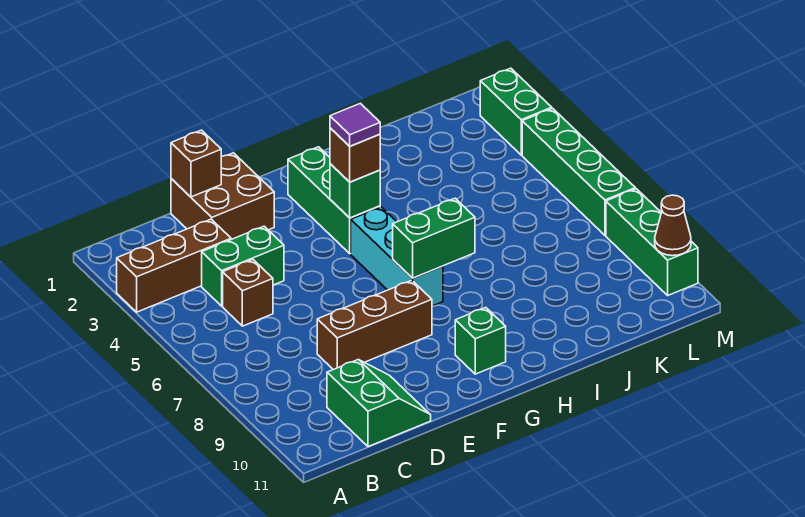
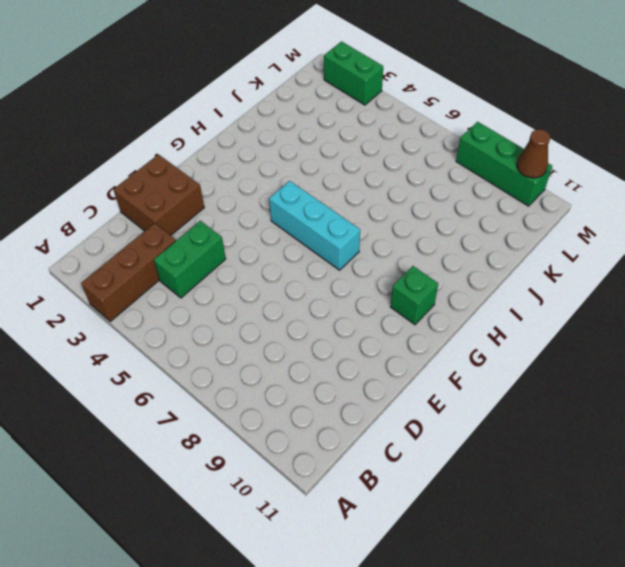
none -> brown 1x1 brick [223,260,273,326]
none -> green 2x2 slope [327,359,431,447]
none -> brown 1x3 brick [317,280,432,370]

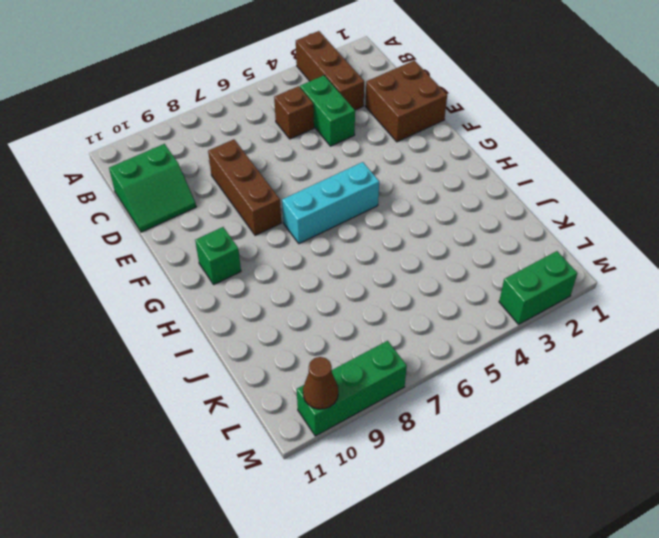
none -> green 1x3 brick [288,147,380,254]
none -> green 1x4 brick [522,108,635,235]
none -> brown 1x1 brick [171,130,221,197]

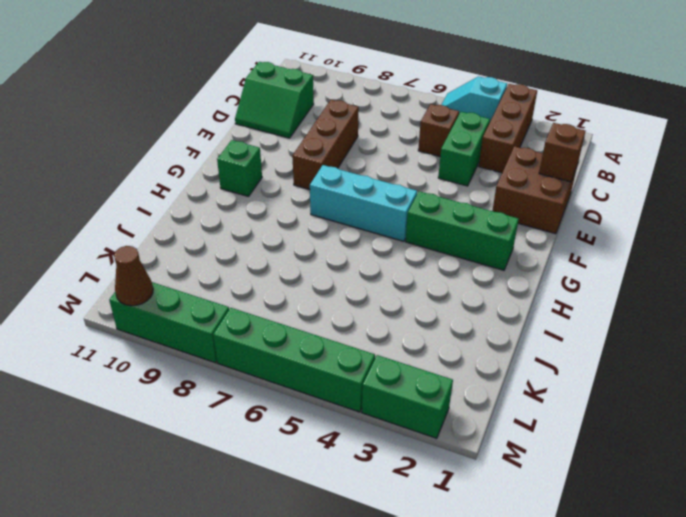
cyan 1x2 slope [441,76,507,123] -> none
none -> green 1x1 brick [330,164,380,218]
none -> green 1x2 brick [393,198,475,278]
none -> brown 1x1 brick [330,128,380,182]

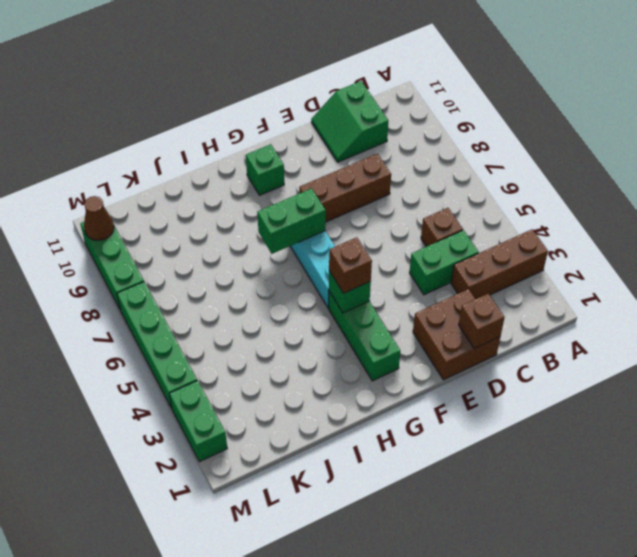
none -> purple 1x1 tile [330,103,380,146]

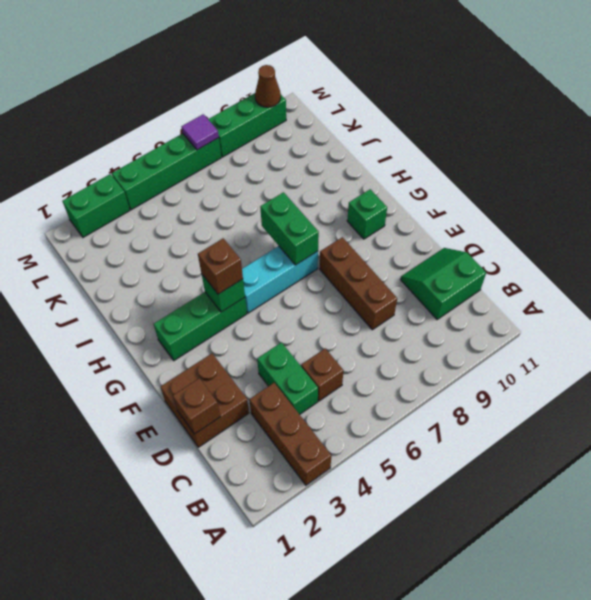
purple 1x1 tile [181,114,219,150] -> purple 1x1 tile moved to [330,103,380,146]

